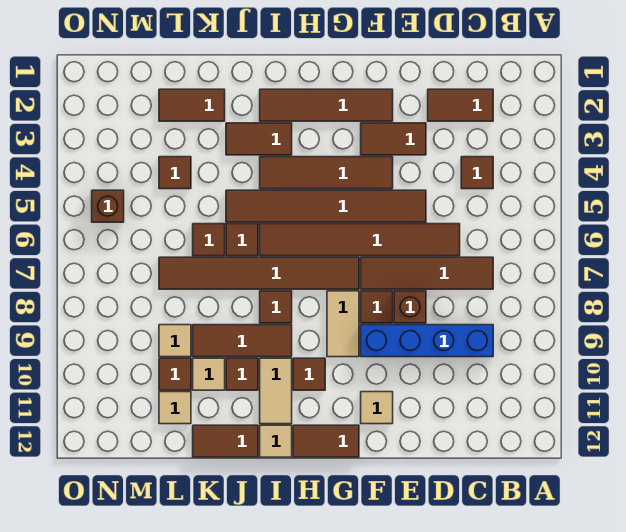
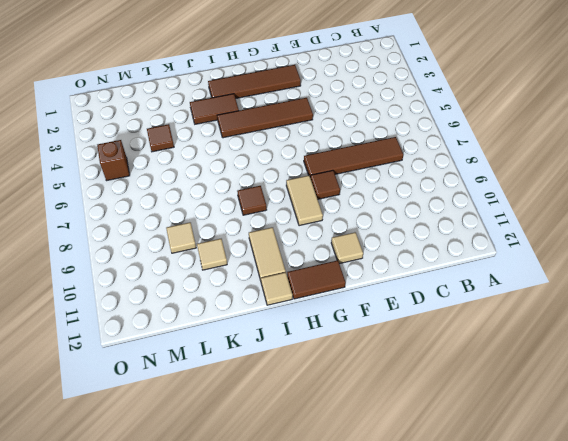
none -> brown 1x2 tile [428,89,493,121]
none -> brown 1x1 tile [461,157,493,189]
none -> blue 1x4 brick [361,325,493,357]
none -> brown 1x6 tile [260,224,460,256]

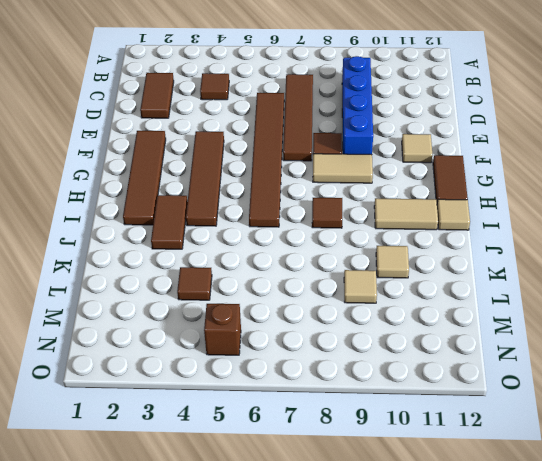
none -> brown 1x2 tile [361,123,426,155]
none -> brown 1x6 tile [226,190,426,222]
none -> brown 1x1 brick [394,291,426,323]
none -> brown 1x6 tile [159,257,359,289]

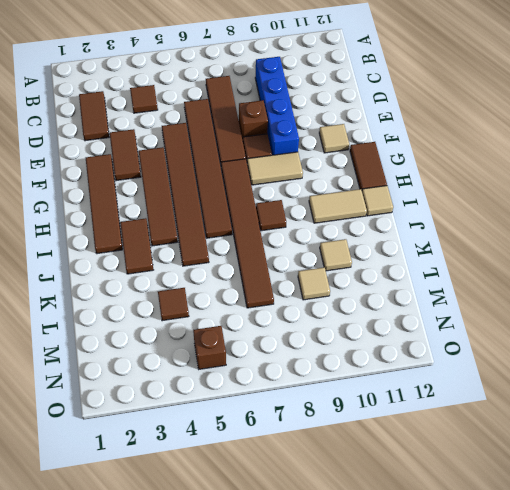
none -> brown 1x1 tile [293,358,325,390]
none -> brown 1x3 tile [193,325,292,357]
none -> brown 1x1 tile [226,224,258,256]
none -> brown 1x1 tile [226,358,258,390]

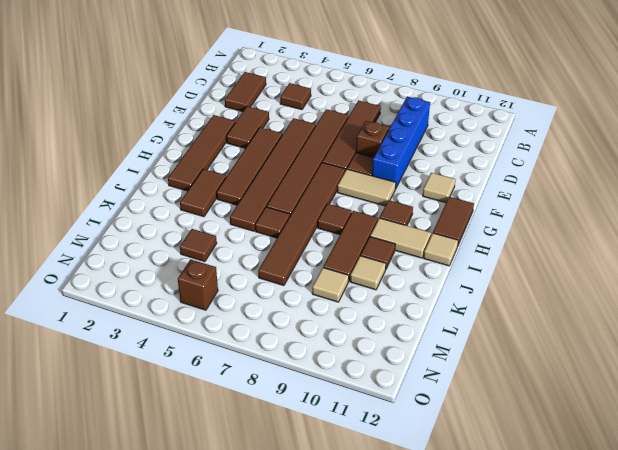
none -> brown 1x2 tile [193,425,258,457]
none -> brown 1x2 tile [159,89,225,121]
none -> brown 1x1 tile [193,224,225,256]
none -> brown 1x1 tile [159,358,191,390]

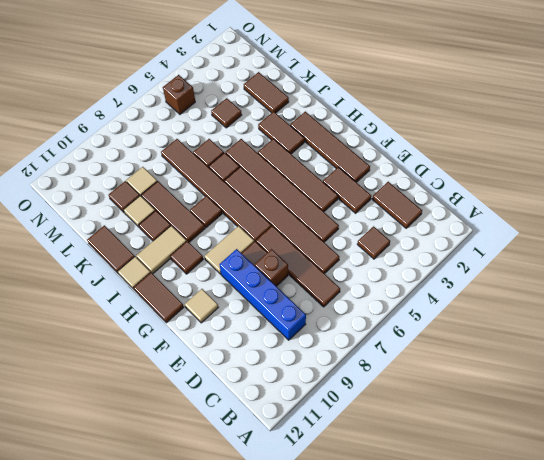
none -> tan 1x1 tile [159,392,191,424]

